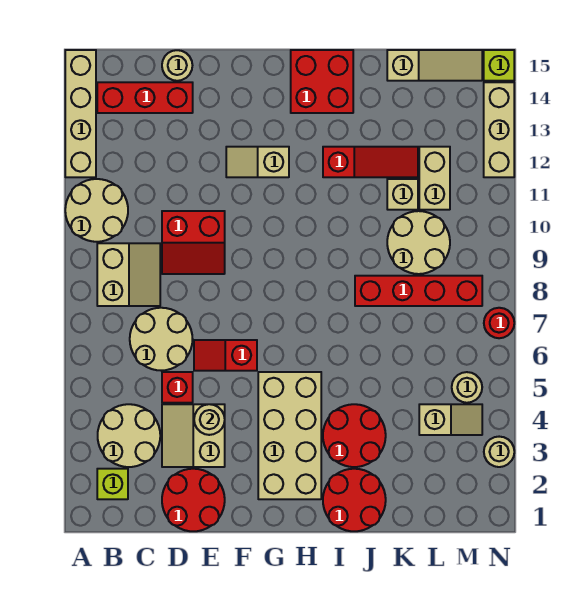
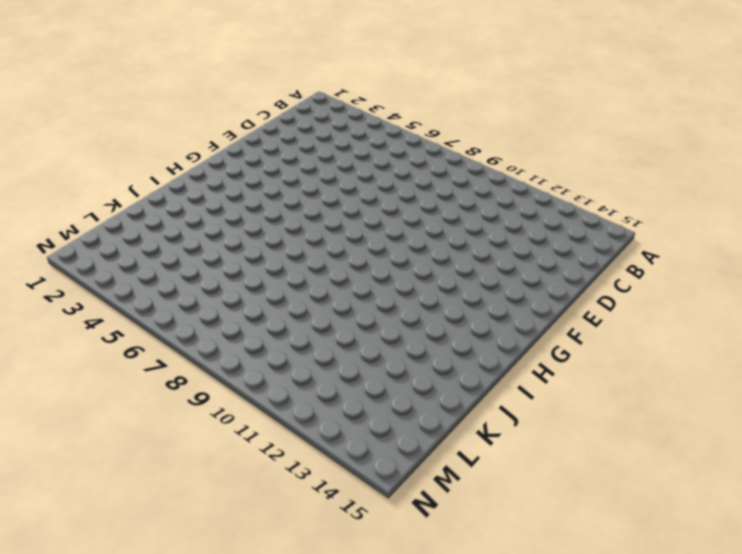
none -> tan 2x2 round brick [65,179,128,242]
none -> tan 1x4 brick [65,50,96,177]
none -> lime 1x1 brick [97,469,128,499]
none -> tan 2x2 round brick [98,404,160,467]

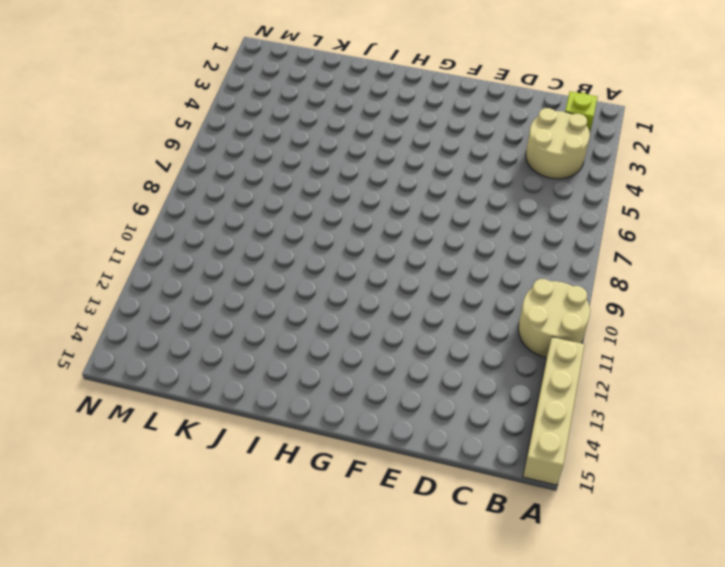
none -> tan 2x2 slope [97,243,160,306]
none -> red 1x3 brick [97,82,193,113]
none -> tan 2x2 round brick [130,308,192,371]
none -> red 2x2 round brick [162,469,225,531]

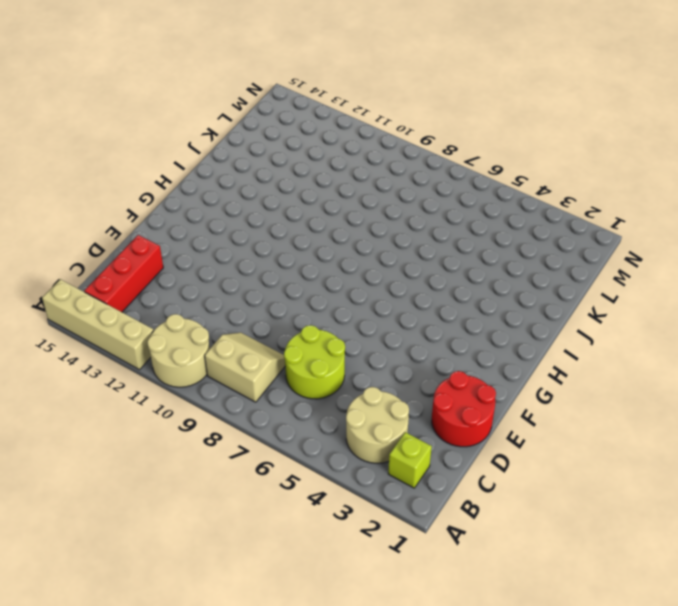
lime 2x2 round brick [284,325,345,399] -> tan 2x2 round brick [130,308,192,371]
none -> tan 2x2 slope [162,404,225,467]
none -> red 1x1 brick [162,372,193,403]
none -> red 2x2 slope [162,211,225,274]
none -> tan 1x1 round brick [162,50,192,81]

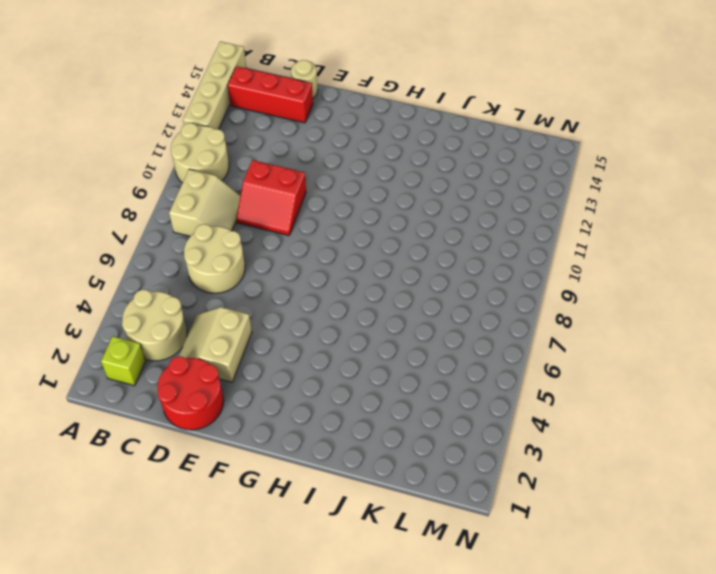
none -> red 1x1 brick [162,372,193,403]
none -> red 1x2 slope [194,340,257,371]
none -> tan 1x2 slope [226,147,289,177]
none -> tan 2x4 brick [258,372,321,499]

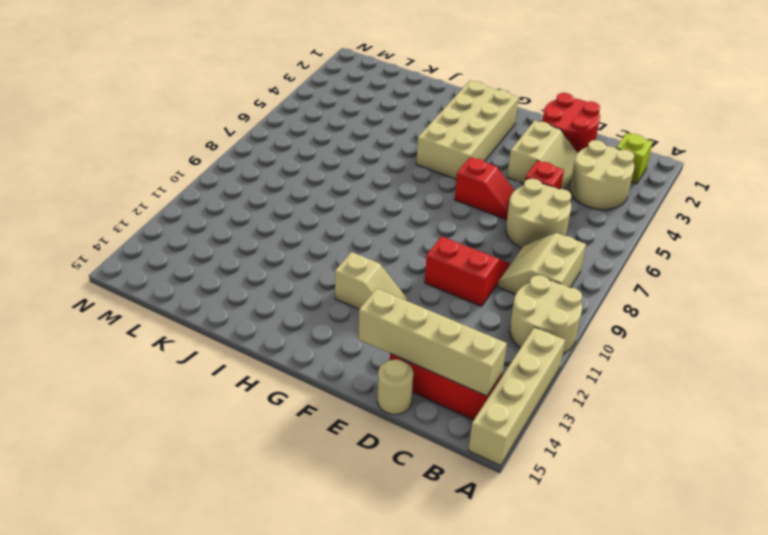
tan 1x4 brick [359,288,507,396] -> none
none -> red 2x2 brick [291,50,353,113]
none -> red 2x2 round brick [323,469,386,531]
none -> red 2x2 round brick [323,404,386,467]
none -> red 1x3 slope [323,147,418,177]

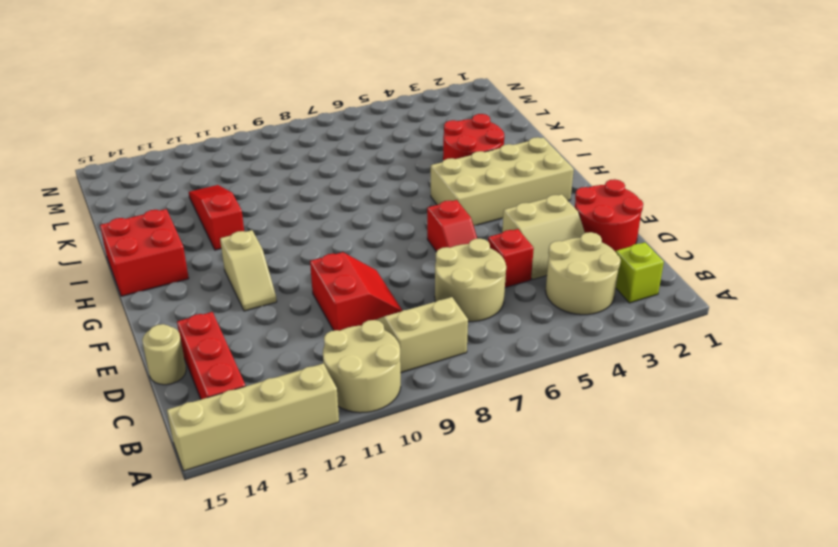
none -> red 2x2 round brick [323,469,386,531]
none -> red 1x4 brick [355,276,482,306]
none -> tan 2x2 round brick [387,211,450,274]
none -> tan 1x1 brick [387,179,418,210]

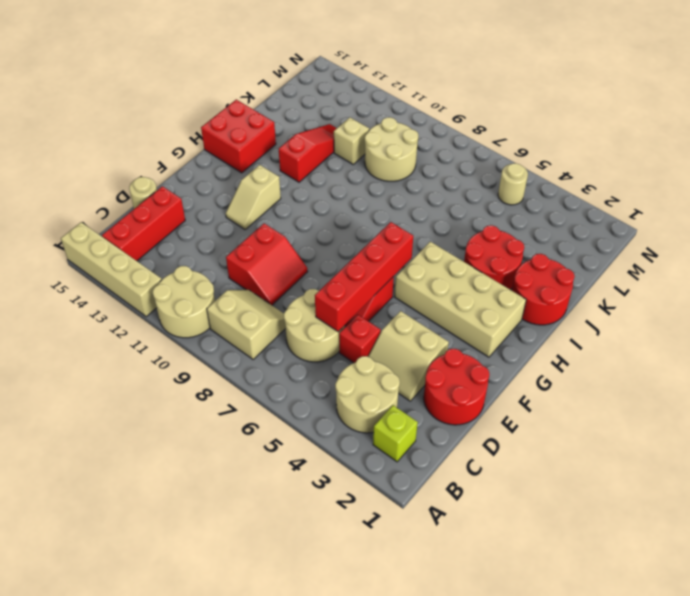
red 1x4 brick [315,222,413,332] -> red 1x4 brick moved to [355,276,482,306]
none -> tan 1x3 slope [387,50,482,81]
none -> tan 1x2 slope [419,404,482,435]
none -> tan 1x2 brick [419,147,450,210]
none -> tan 1x1 round brick [484,437,514,467]

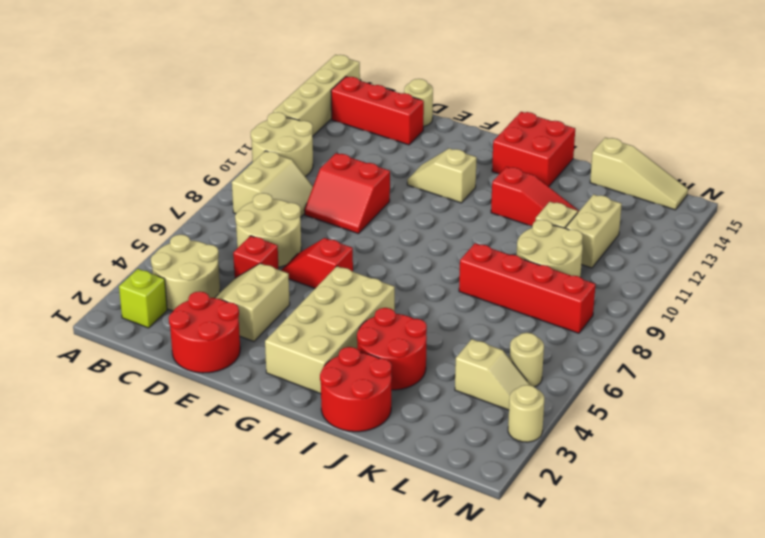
none -> red 1x1 round brick [484,308,514,338]
none -> tan 1x3 brick [484,82,514,177]
none -> lime 1x1 brick [484,50,514,81]
none -> tan 1x1 round brick [194,404,225,435]

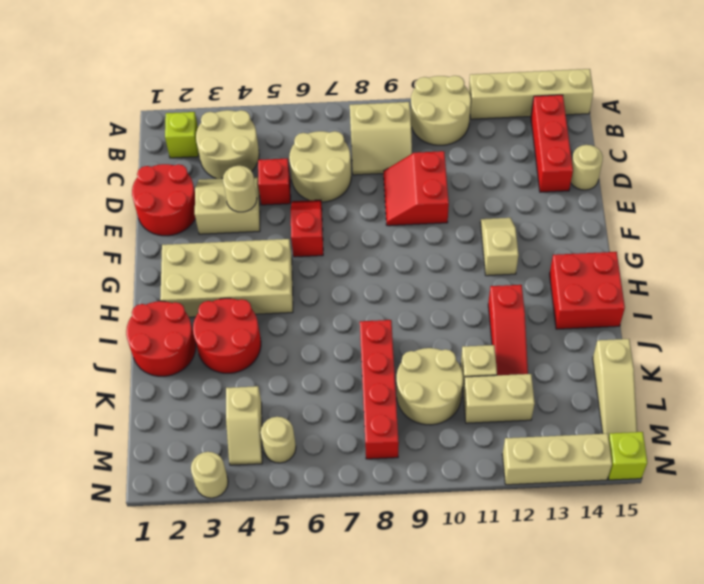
none -> red 1x1 round brick [484,308,514,338]

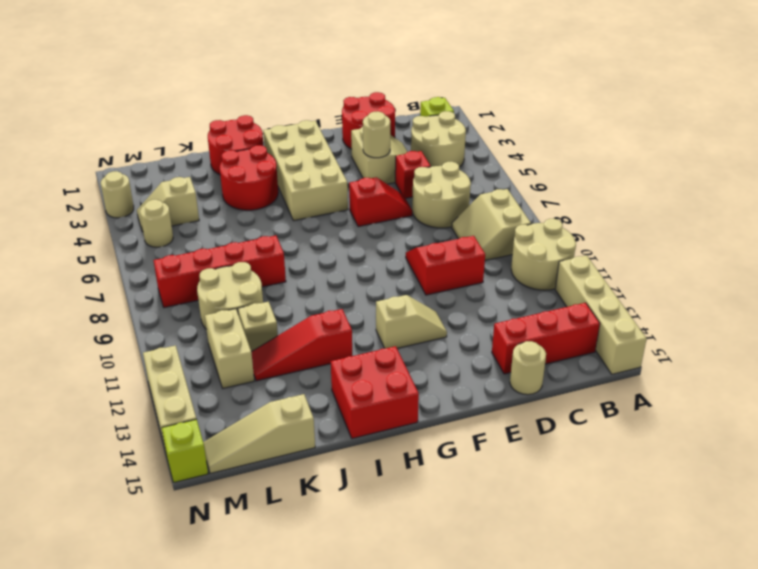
none -> red 1x1 round brick [484,308,514,338]

